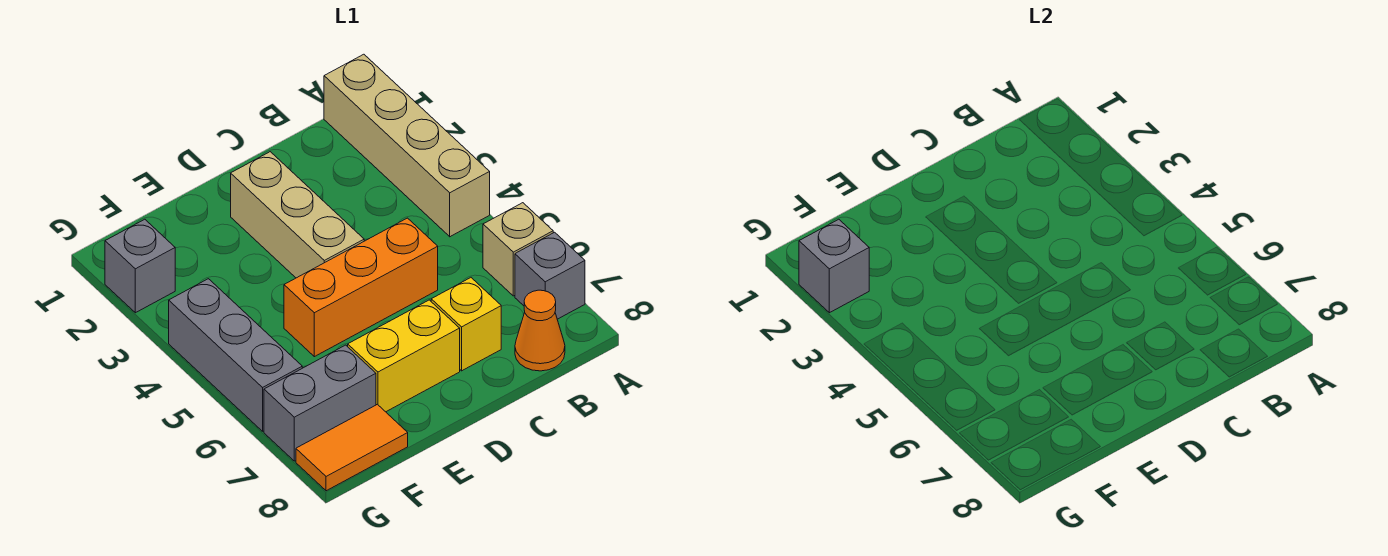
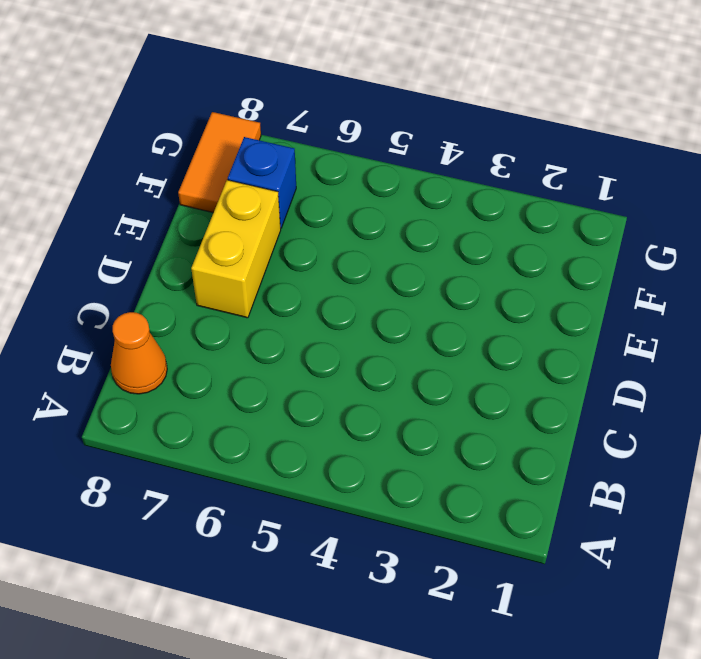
blue 1x1 brick [228,137,296,228] -> grey 1x2 brick [264,345,376,461]
none -> tan 1x4 brick [324,54,490,237]
none -> tan 1x1 brick [483,203,553,296]
none -> grey 1x1 brick [515,232,585,319]

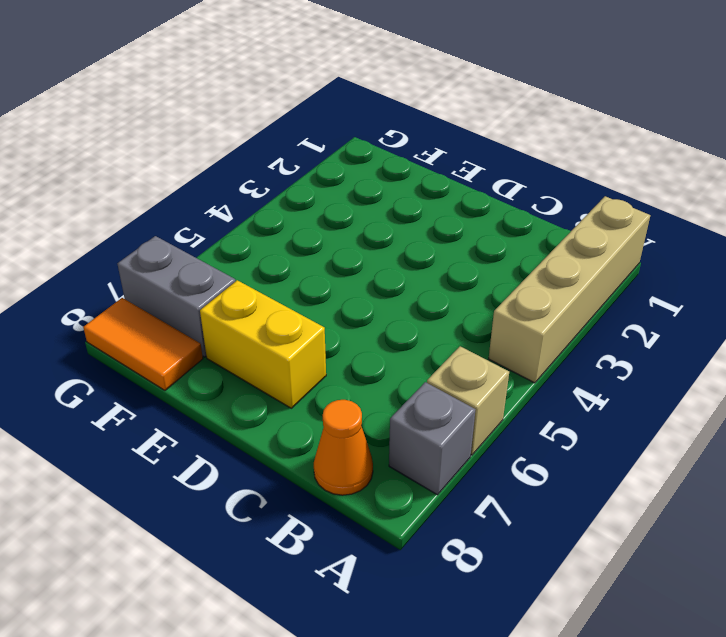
none -> orange 1x3 brick [284,218,438,357]
none -> yellow 1x1 brick [431,278,501,371]
none -> tan 1x3 brick [231,152,364,278]

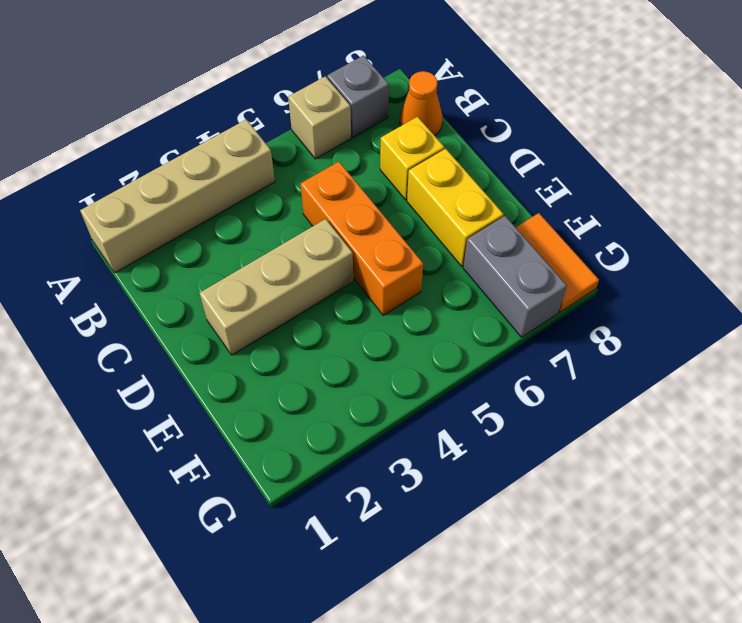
none -> grey 1x1 brick [105,219,175,313]
none -> grey 1x3 brick [169,279,302,431]
none -> grey 1x1 brick [799,219,869,313]

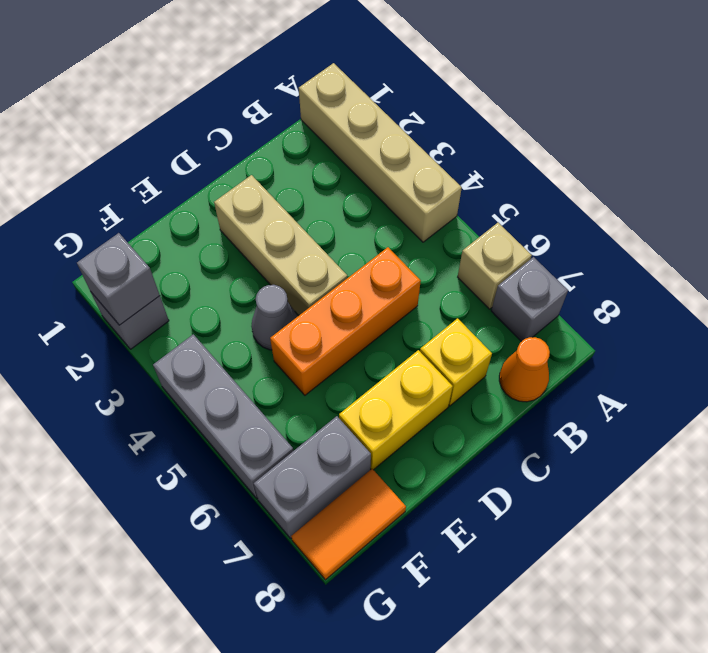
grey 1x1 cone [251,285,298,350] -> none

